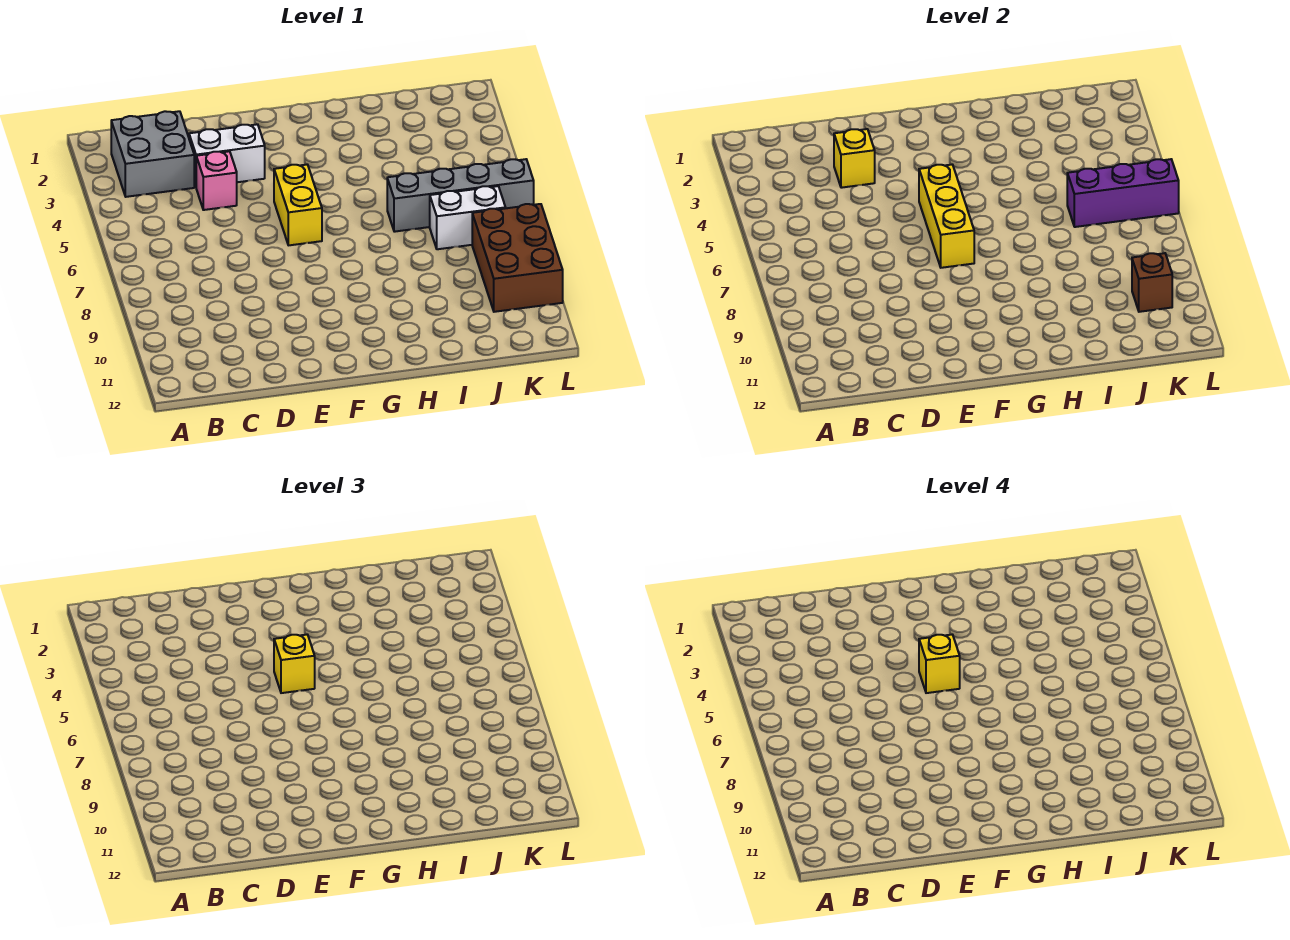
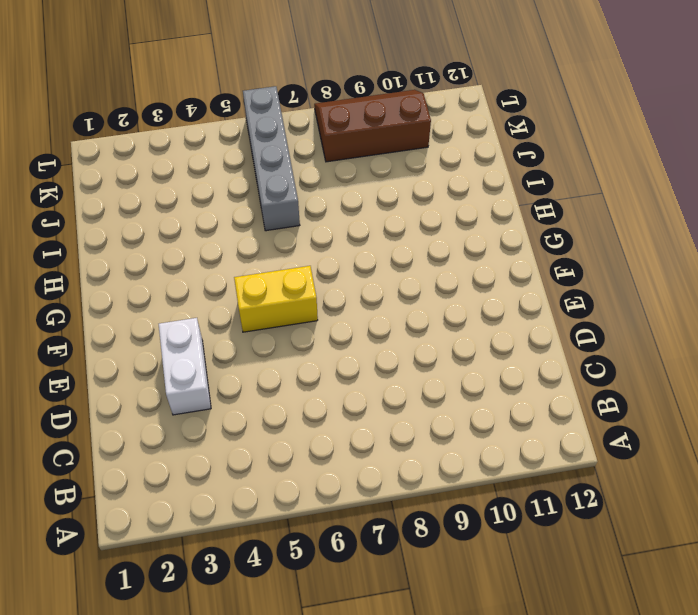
brown 2x3 slope [314,90,431,162] -> brown 2x3 brick [472,204,563,312]
none -> grey 2x2 brick [111,111,194,197]
none -> pink 1x1 brick [196,151,237,210]
none -> white 1x2 brick [430,186,506,249]

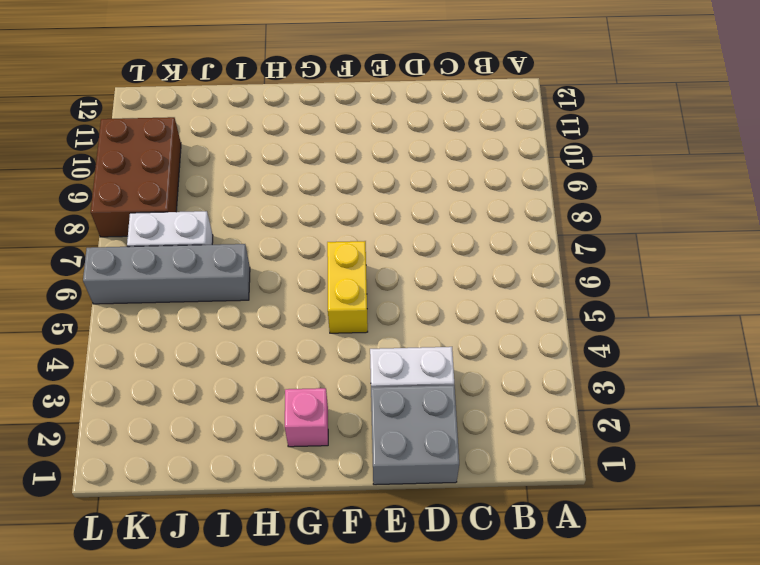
grey 2x2 brick [371,385,459,485] -> grey 2x2 brick moved to [111,111,194,197]
pink 1x1 brick [285,388,328,447] -> pink 1x1 brick moved to [196,151,237,210]
none -> yellow 1x1 brick [834,129,875,188]
none -> yellow 1x3 brick [919,165,974,268]
none -> purple 1x3 brick [1067,159,1179,227]

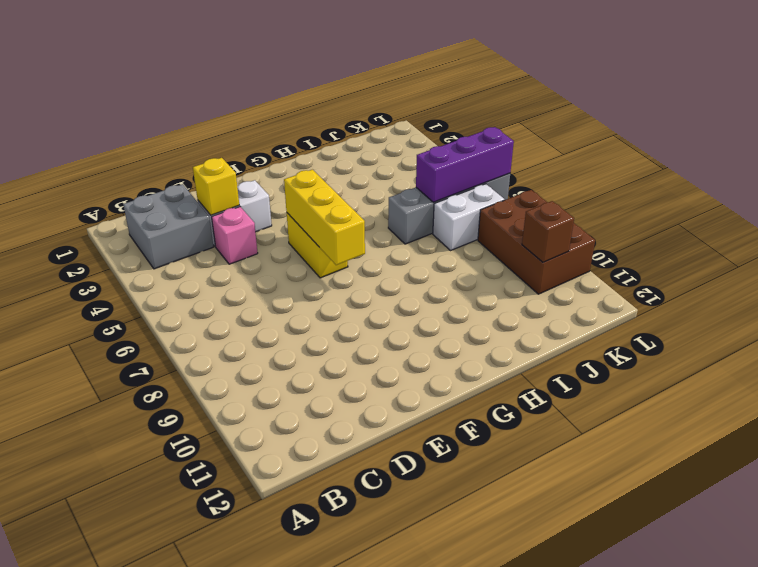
none -> yellow 1x1 brick [274,635,315,693]
none -> yellow 1x1 brick [919,635,960,693]

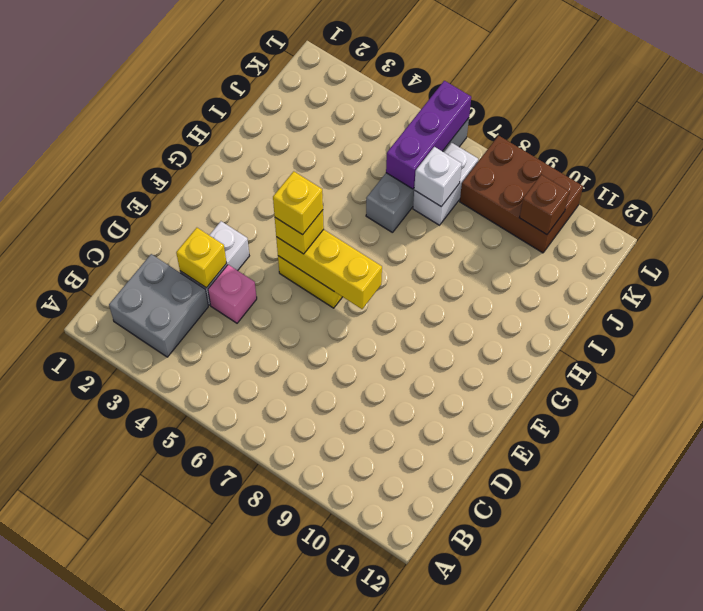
white 1x1 brick [414,147,462,206] -> none

